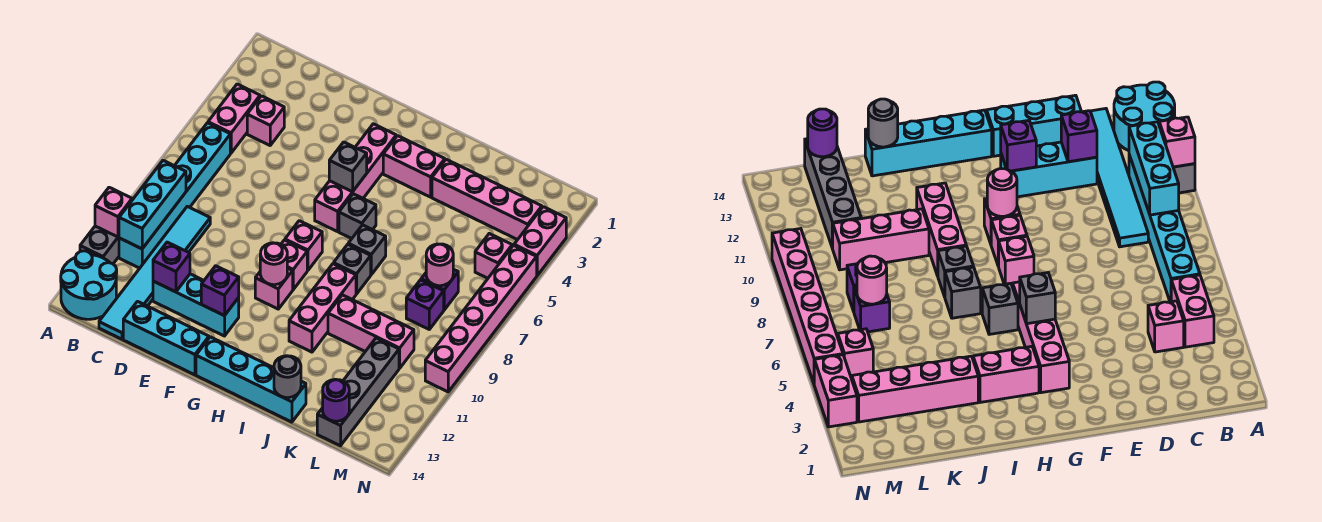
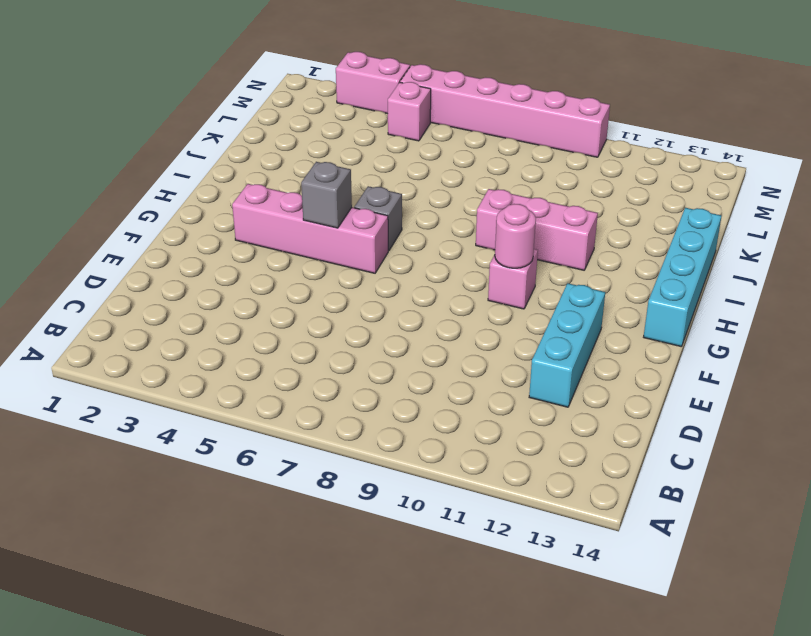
none -> grey 1x2 brick [80,226,119,264]
none -> cyan 2x2 round brick [61,251,117,319]
none -> pink 1x2 brick [208,84,260,153]
none -> cyan 1x6 brick [119,123,230,268]

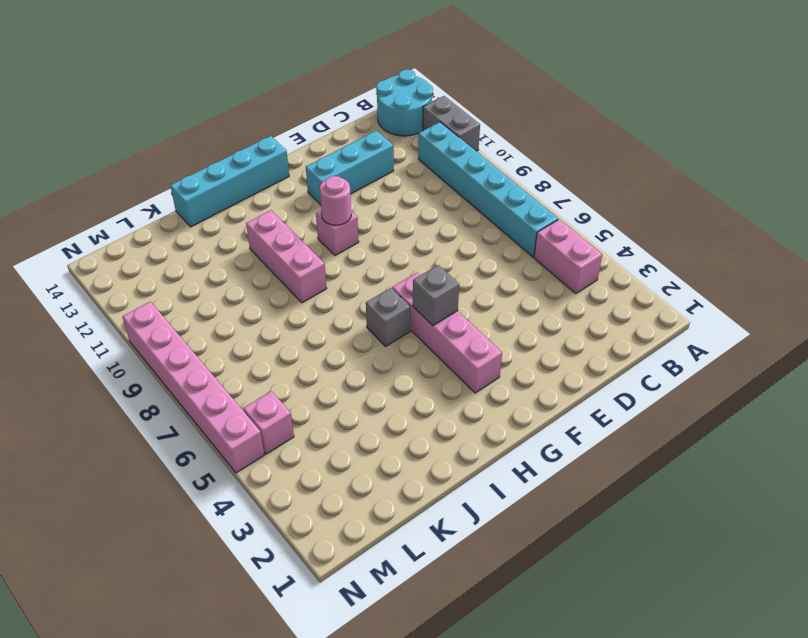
none -> pink 1x1 brick [247,96,284,145]
none -> cyan 1x6 tile [99,206,210,339]
none -> cyan 1x3 brick [123,302,209,375]
none -> pink 1x1 brick [285,221,322,270]

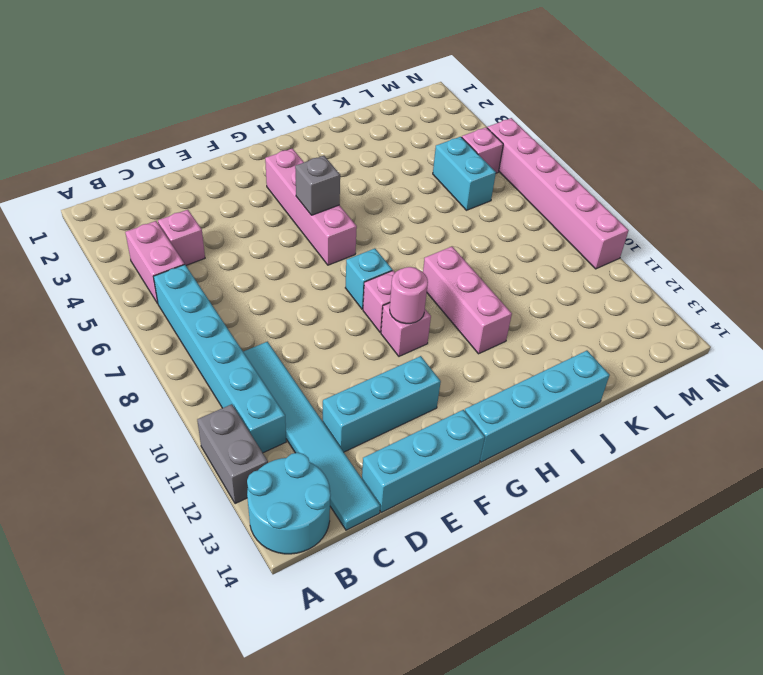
cyan 1x1 brick [345,248,392,309] -> pink 1x1 brick [285,221,322,270]
cyan 1x2 brick [433,137,496,210] -> none
none -> pink 1x2 brick [383,136,445,197]
none -> grey 1x1 brick [339,194,376,239]
none -> grey 1x1 brick [348,225,386,274]
none -> grey 1x1 brick [334,244,371,294]

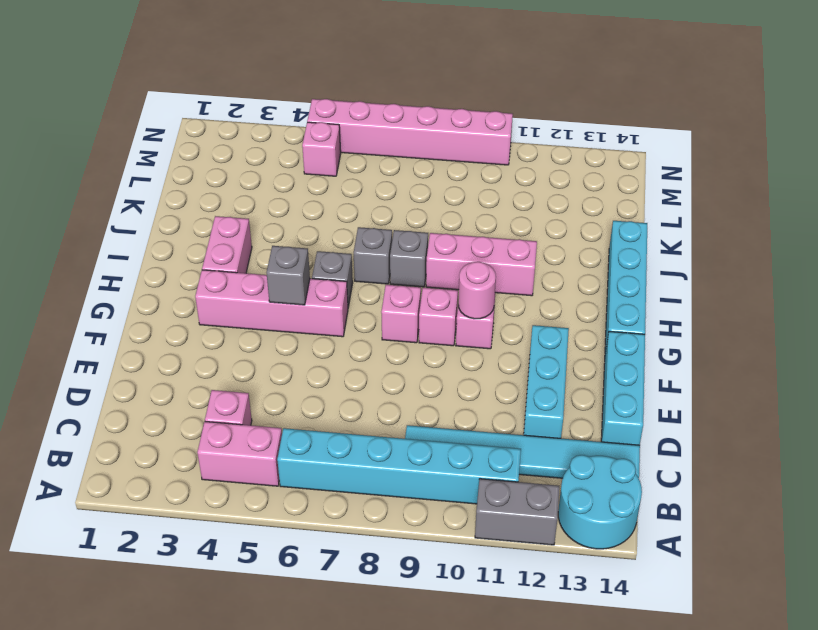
none -> pink 1x4 brick [432,159,542,240]
none -> pink 1x3 brick [328,295,414,368]
none -> purple 1x1 brick [421,269,458,310]
none -> purple 1x1 brick [406,280,444,329]

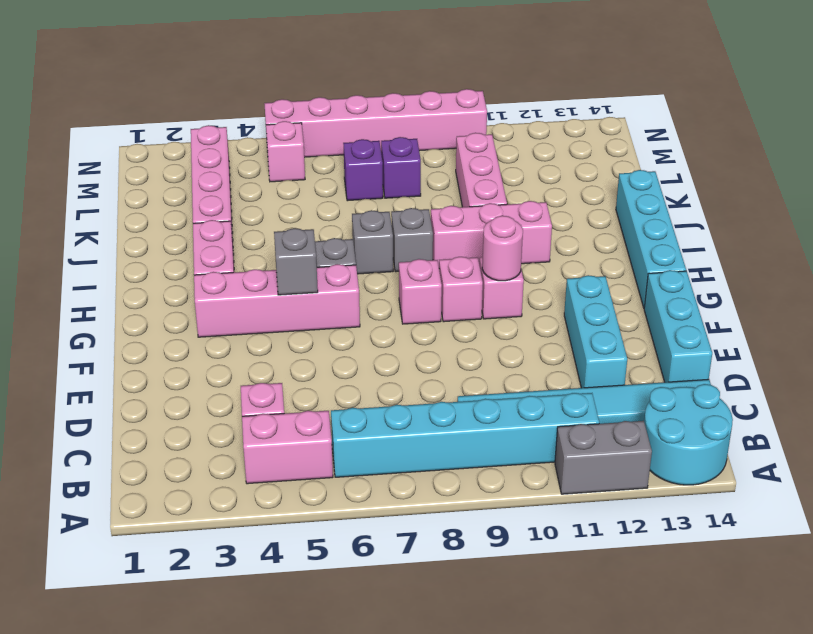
none -> grey 1x4 brick [317,338,399,446]
none -> pink 1x2 brick [514,207,566,275]
none -> pink 1x1 brick [95,187,132,237]
none -> cyan 1x3 brick [119,160,186,249]

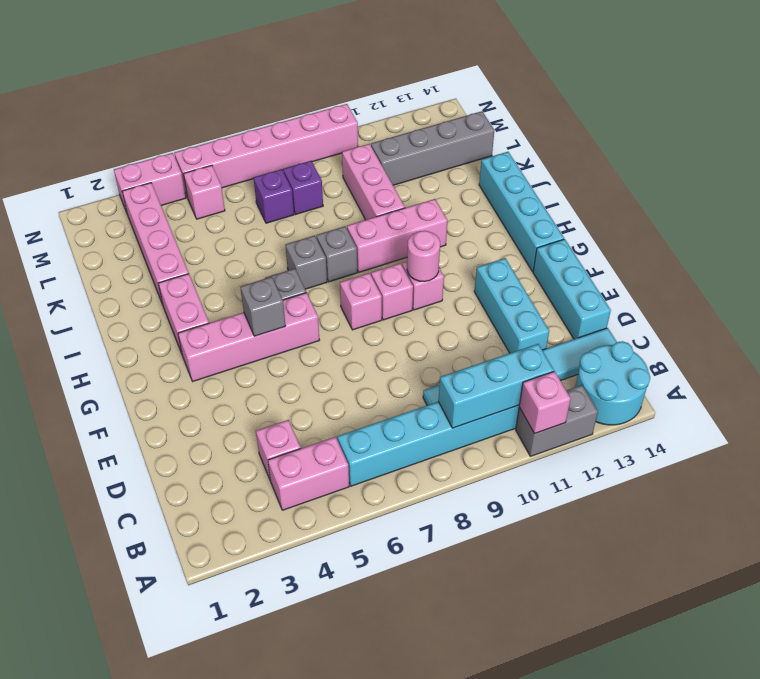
none -> purple 1x1 brick [153,242,190,292]
none -> purple 1x1 brick [201,266,239,316]
none -> grey 1x1 round brick [274,356,301,398]
none -> pink 1x1 round brick [426,244,453,286]

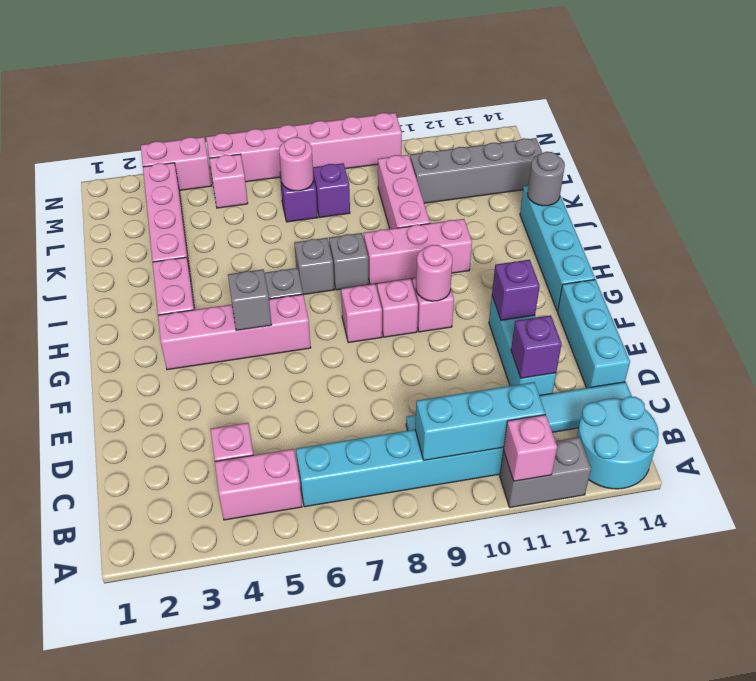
none -> purple 1x1 round brick [323,379,349,421]

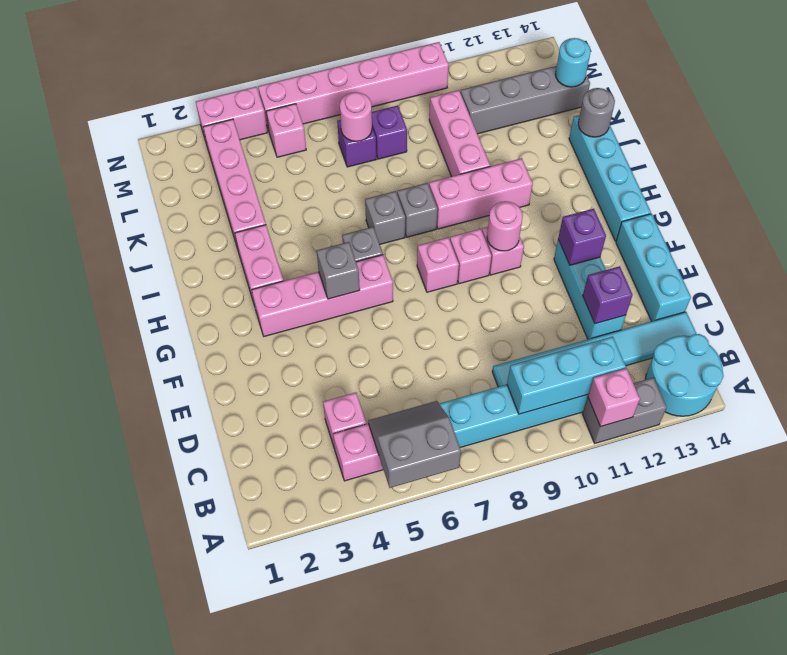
grey 2x2 slope [368,401,461,488] -> none
cyan 1x1 round brick [555,38,591,87] -> purple 1x1 round brick [323,379,349,421]

